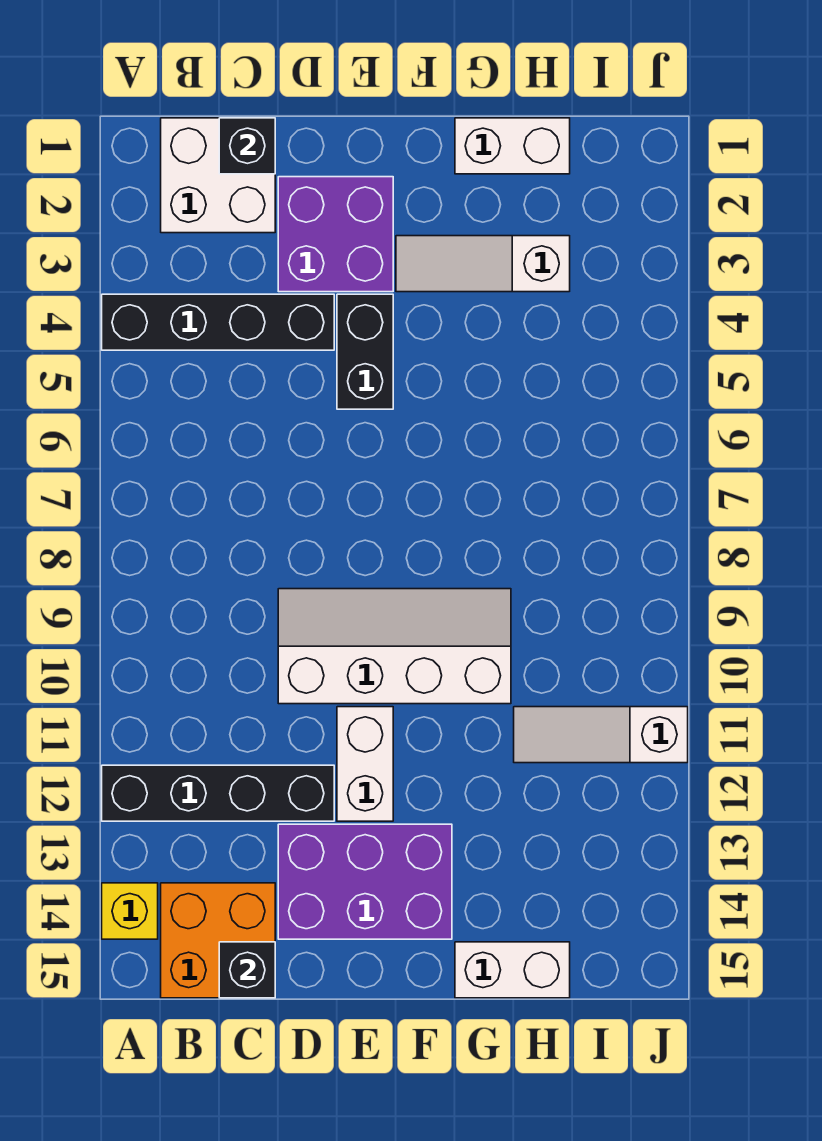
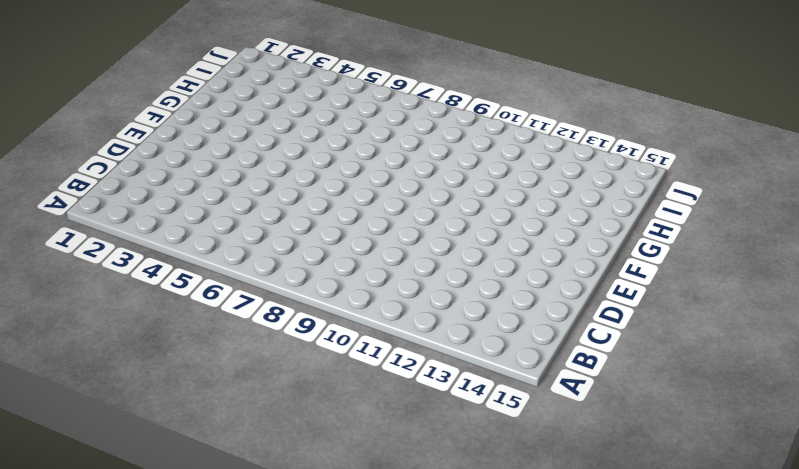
none -> black 1x4 brick [102,294,334,350]
none -> black 1x4 brick [102,765,334,821]
none -> yellow 1x1 brick [102,883,158,939]

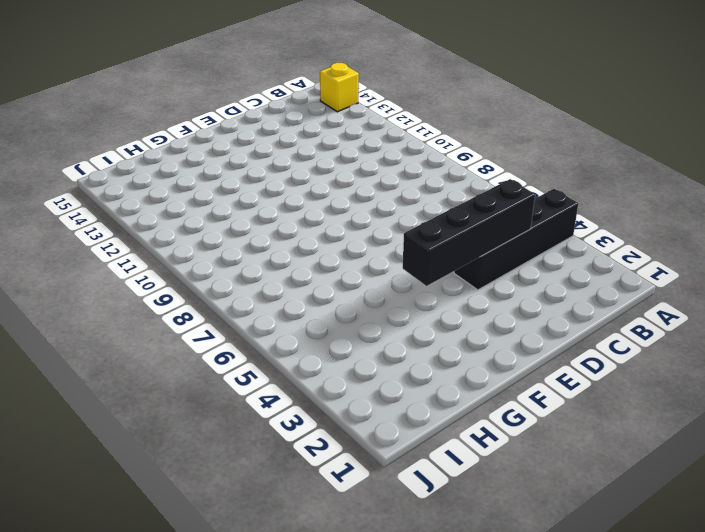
black 1x4 brick [403,179,535,286] -> black 1x4 brick moved to [102,765,334,821]
none -> white 2x2 brick [161,118,275,233]
none -> orange 2x2 brick [161,883,275,998]
none -> purple 2x2 brick [278,177,393,292]

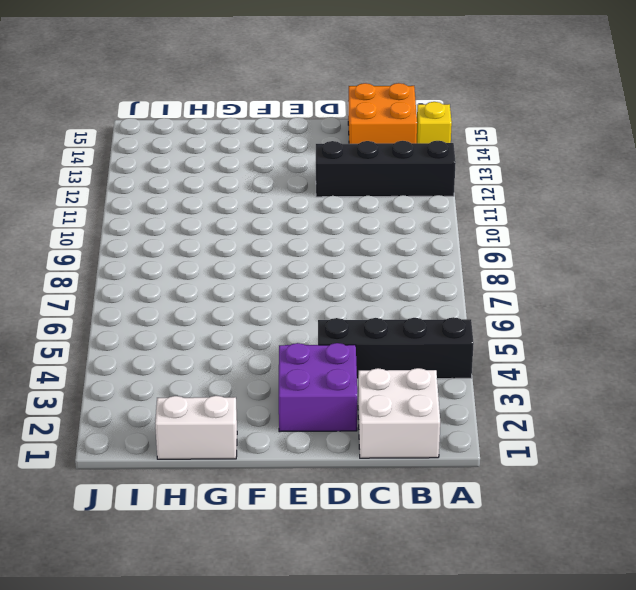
none -> white 2x4 slope [278,589,511,704]
none -> purple 2x3 brick [278,824,452,939]
none -> black 1x2 brick [337,294,393,409]

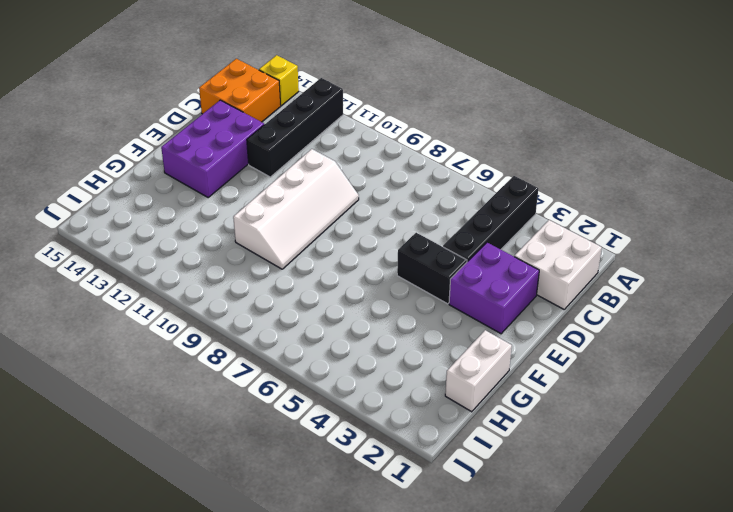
none -> white 1x2 brick [337,707,393,821]
none -> white 1x3 slope [396,236,570,292]
none -> white 1x2 brick [455,942,570,998]

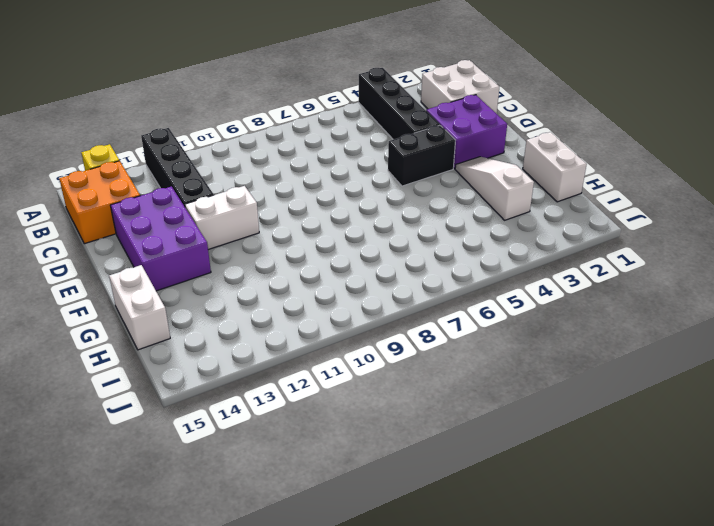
none -> white 2x4 slope [278,589,511,704]
none -> white 1x3 slope [514,707,688,763]
none -> black 1x1 brick [219,118,275,174]

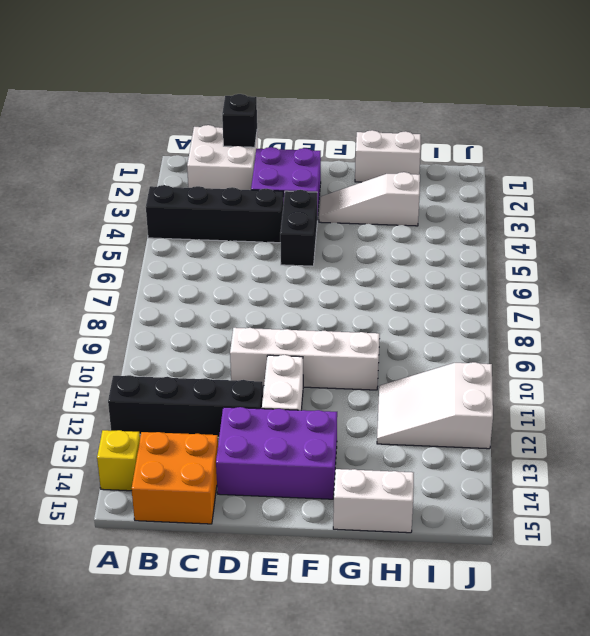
white 2x3 slope [377,362,493,449] -> white 1x3 slope [514,707,688,763]
none -> black 1x1 brick [219,942,275,998]

